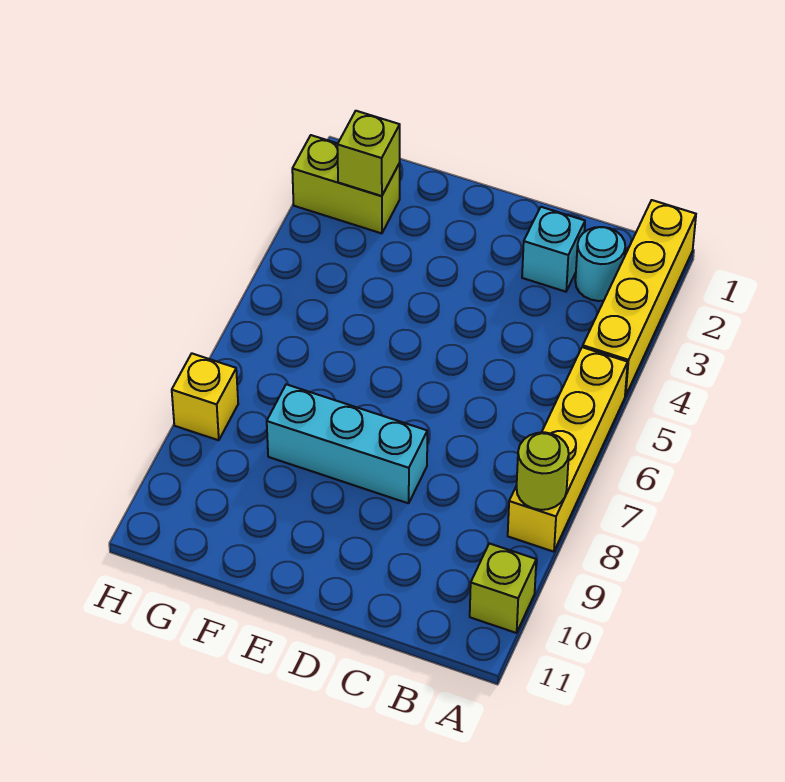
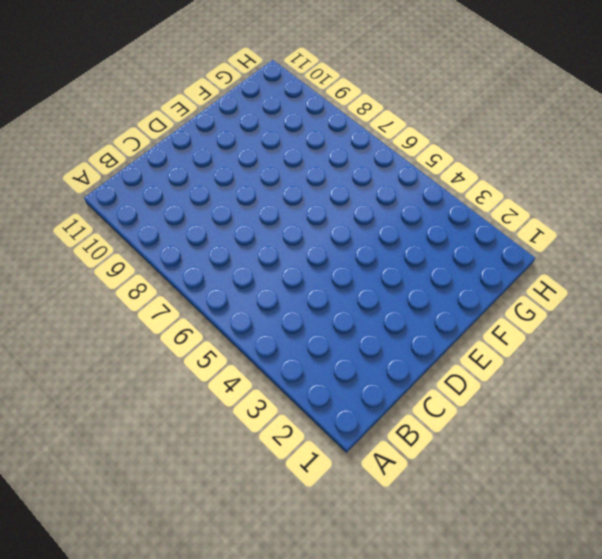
none -> yellow 1x4 brick [583,200,696,396]
none -> yellow 1x4 brick [508,347,628,552]

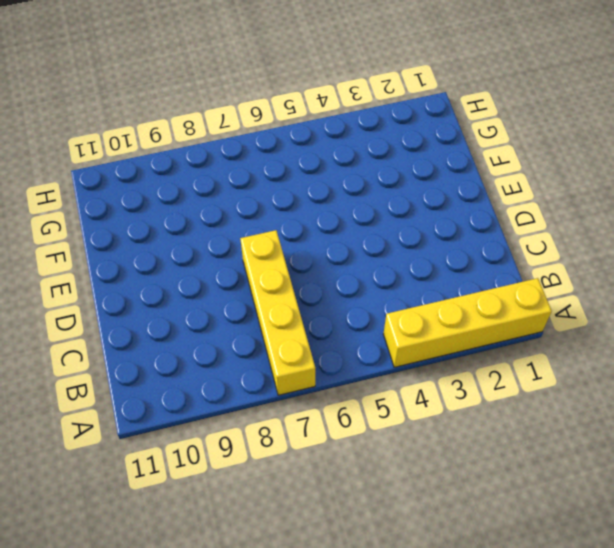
yellow 1x4 brick [240,230,315,395] -> yellow 1x4 brick turned to [508,347,628,552]
none -> lime 1x1 brick [470,543,536,633]
none -> cyan 1x1 round brick [575,227,625,301]

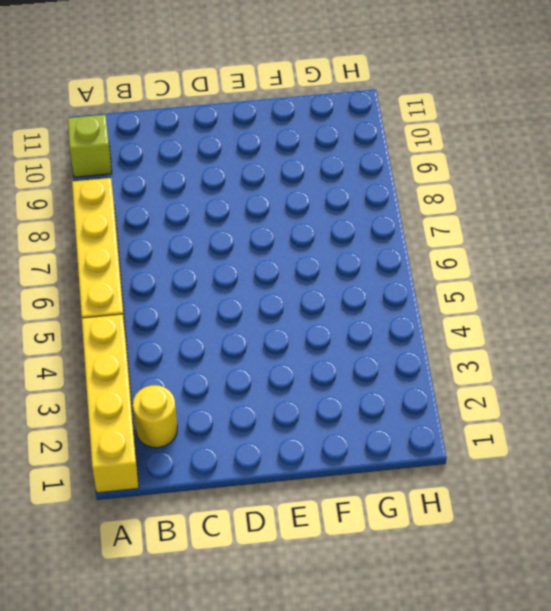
yellow 1x1 round brick [133,385,177,448] -> cyan 1x1 round brick [575,227,625,301]
none -> cyan 1x1 brick [522,207,585,292]
none -> cyan 1x3 brick [267,384,427,503]

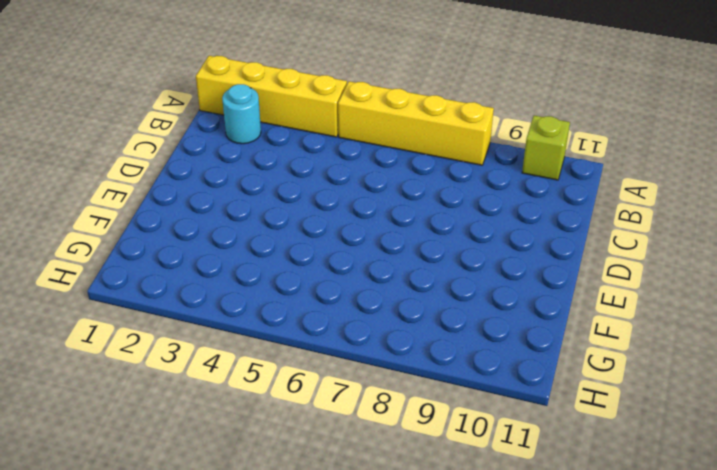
none -> cyan 1x1 brick [522,207,585,292]
none -> cyan 1x3 brick [267,384,427,503]

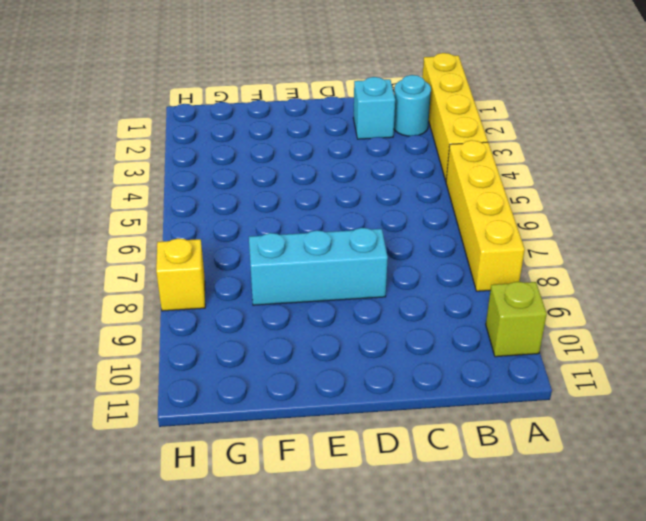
none -> lime 1x2 brick [292,135,400,233]
none -> lime 1x1 round brick [517,432,569,510]

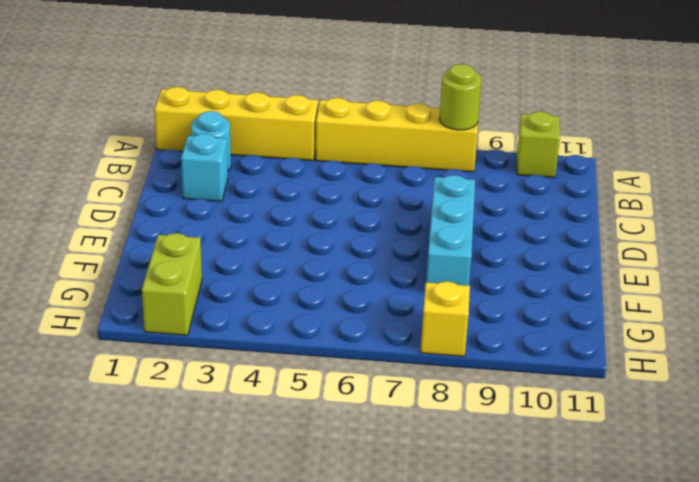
none -> lime 1x1 brick [337,111,400,196]

